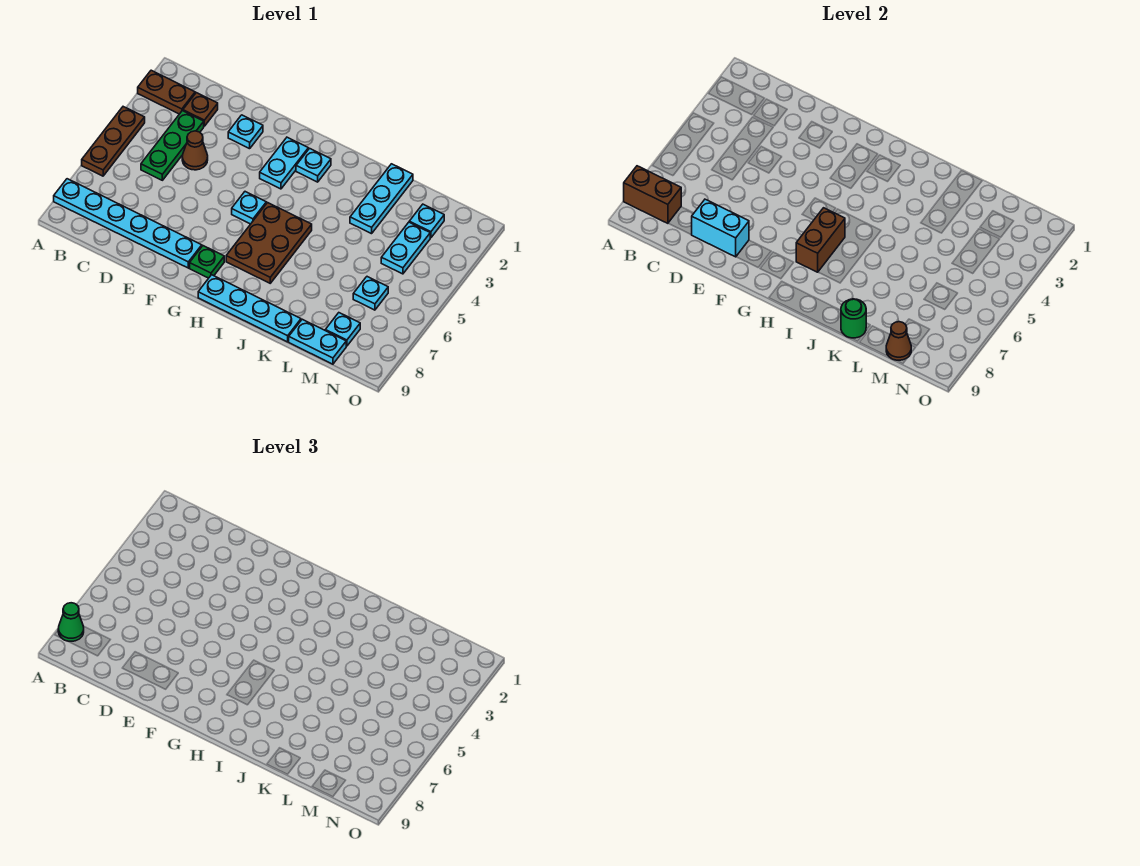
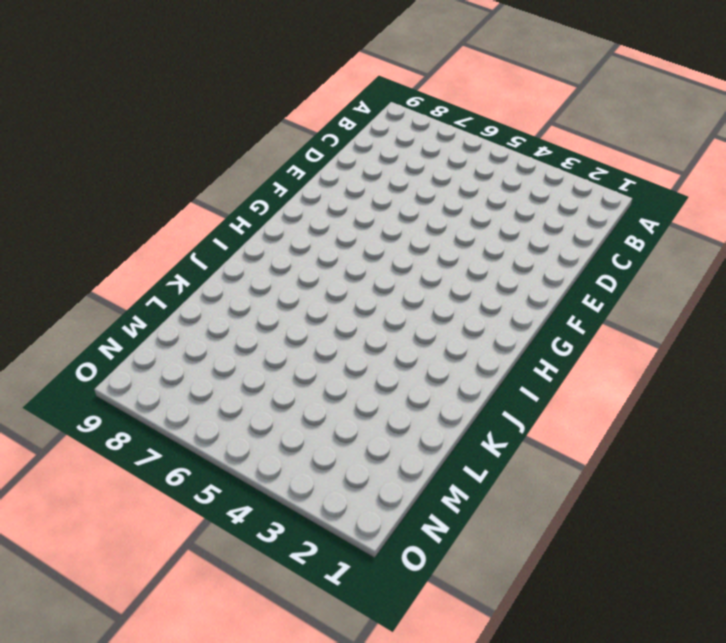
none -> brown 1x2 plate [138,70,195,114]
none -> brown 1x3 plate [82,107,145,176]
none -> cyan 1x6 plate [54,179,202,268]

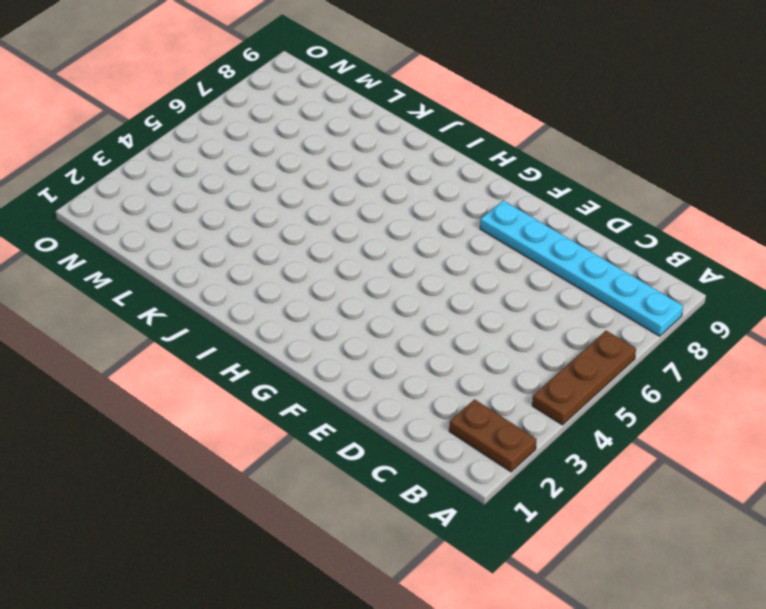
none -> brown 1x1 plate [183,93,218,126]
none -> green 1x3 plate [141,111,204,180]
none -> brown 1x1 cone [182,131,208,170]

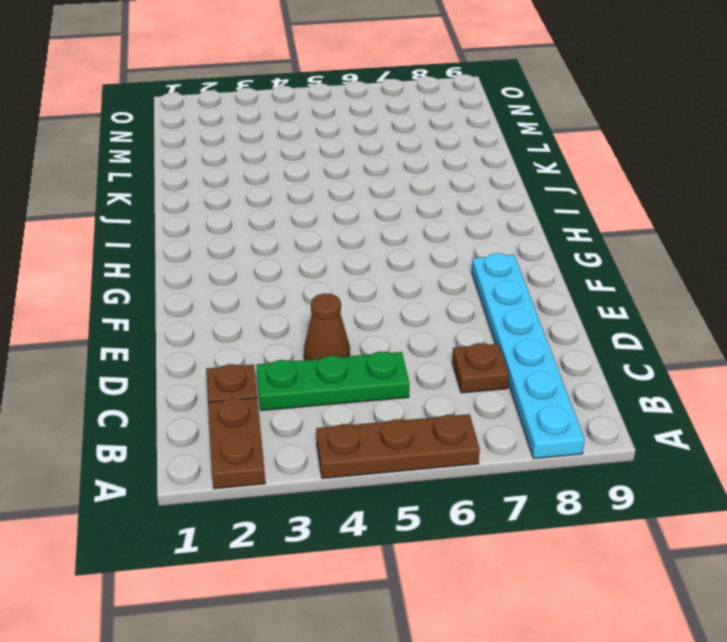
brown 1x1 plate [452,343,509,393] -> none
none -> cyan 1x1 plate [228,115,263,149]
none -> cyan 1x2 plate [260,137,308,189]
none -> cyan 1x1 plate [232,192,266,224]

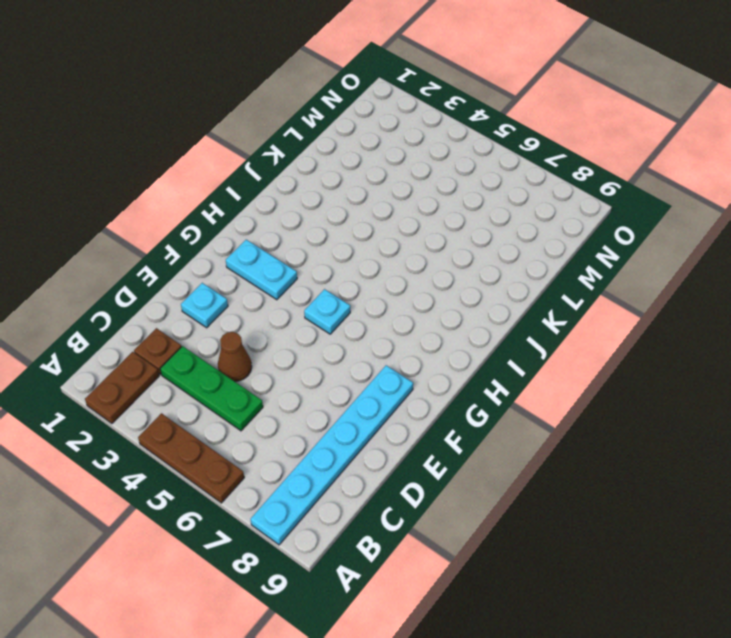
none -> green 1x1 plate [190,246,224,278]
none -> cyan 1x1 plate [296,148,331,182]
none -> brown 2x3 plate [226,203,312,283]

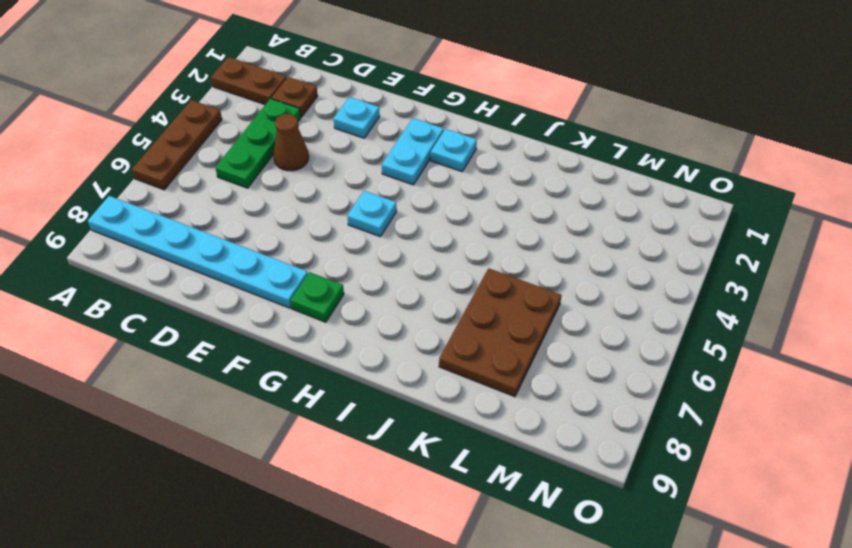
brown 2x3 plate [439,268,562,397] -> brown 2x3 plate moved to [226,203,312,283]
none -> cyan 1x4 plate [198,275,301,342]
none -> cyan 1x3 plate [350,164,413,234]
none -> cyan 1x2 plate [289,319,346,364]

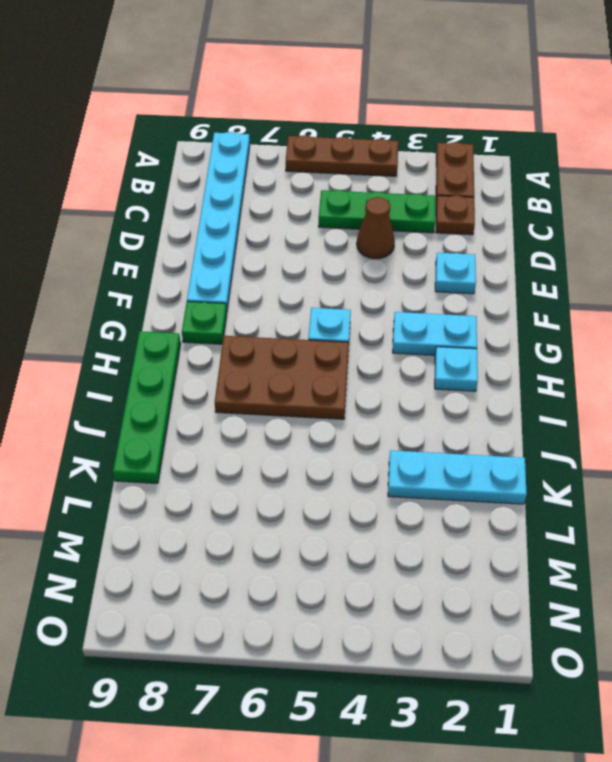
green 1x4 plate [113,331,181,483] -> cyan 1x4 plate [198,275,301,342]
none -> cyan 1x2 plate [289,319,346,364]
none -> cyan 1x1 plate [409,204,444,238]
none -> cyan 1x2 plate [381,222,430,274]

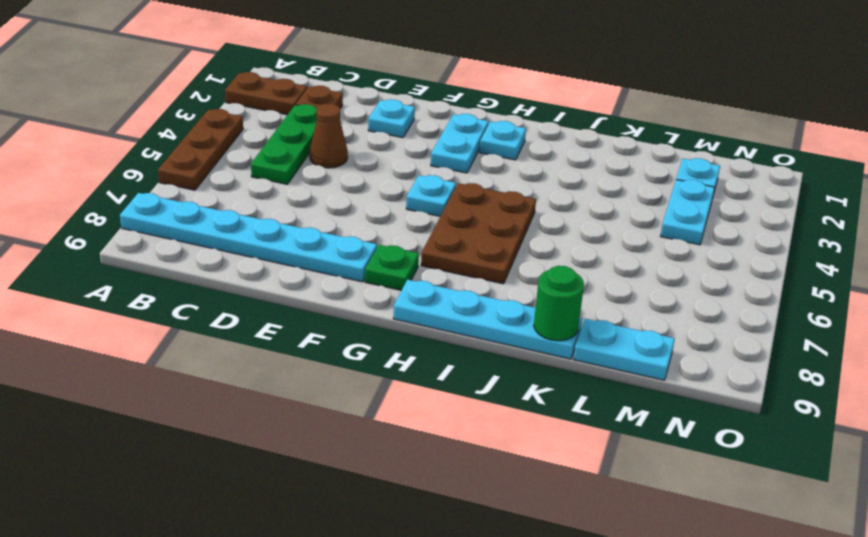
none -> cyan 1x3 plate [350,164,413,234]
none -> cyan 1x1 plate [353,277,388,310]
none -> cyan 1x1 plate [325,313,360,346]

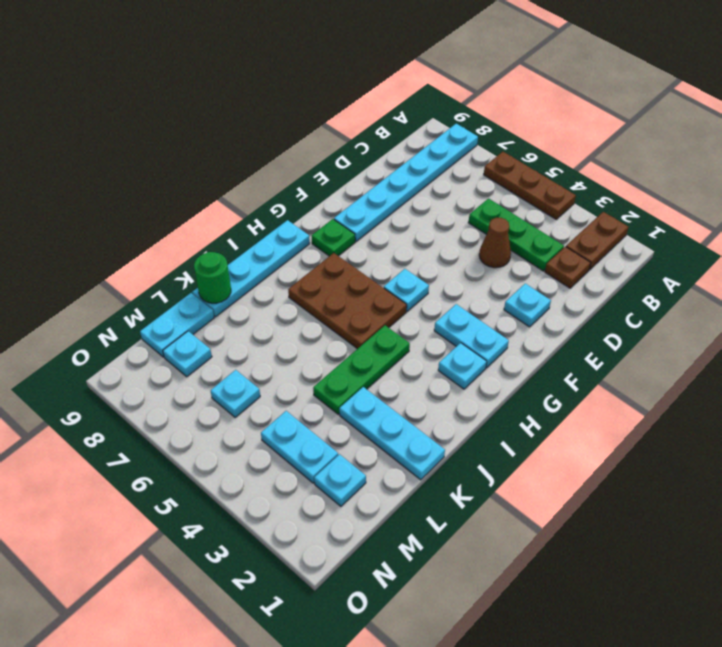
green 1x3 plate [313,326,410,414] -> none
none -> brown 1x2 brick [624,166,681,223]
none -> cyan 1x2 brick [692,199,749,257]
none -> brown 1x2 brick [796,208,845,272]

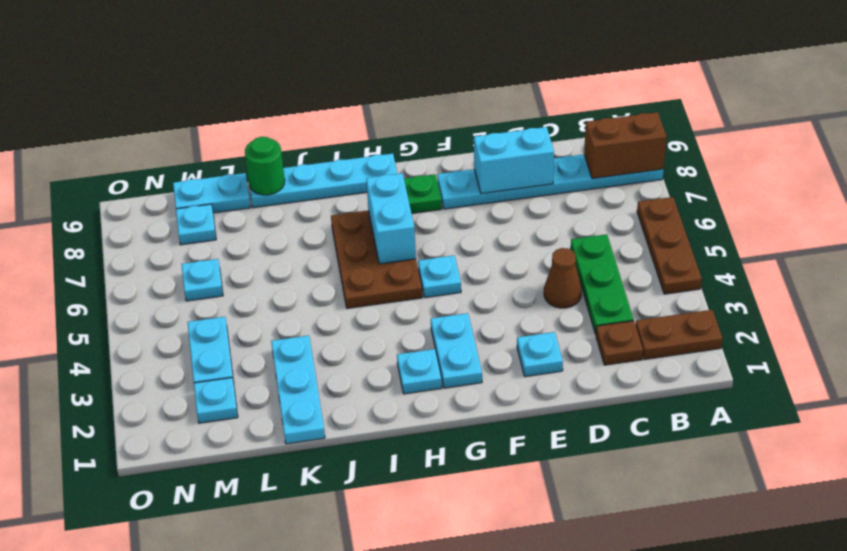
cyan 1x2 brick [366,173,416,264] -> brown 1x2 brick [796,208,845,272]
none -> brown 1x1 cone [886,322,911,361]
none -> green 1x1 cone [58,603,84,642]

